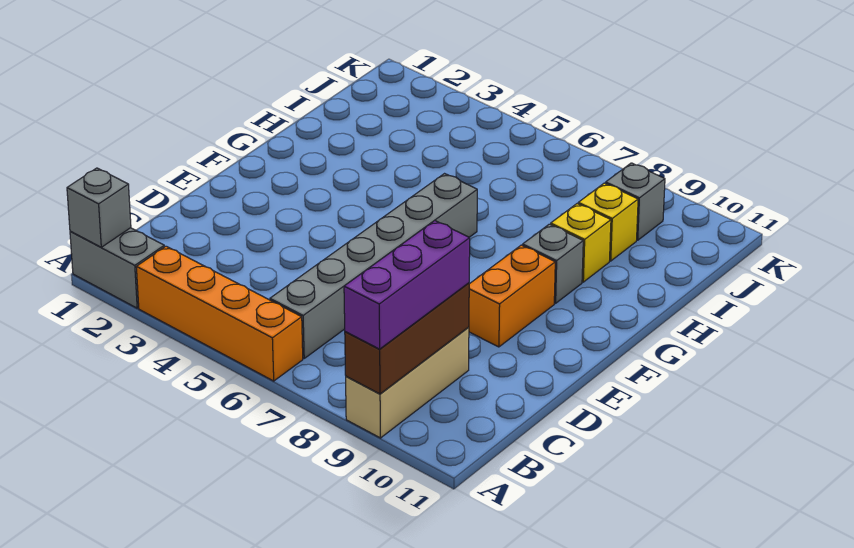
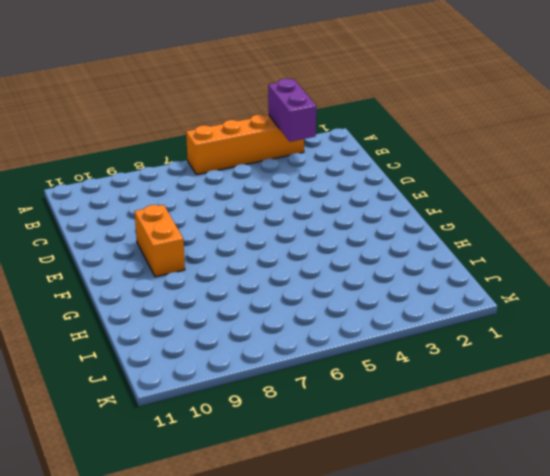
purple 1x2 brick [268,79,316,142] -> none
none -> grey 1x2 brick [70,228,164,308]
none -> tan 1x3 brick [346,327,469,438]
none -> grey 1x6 brick [270,174,477,358]

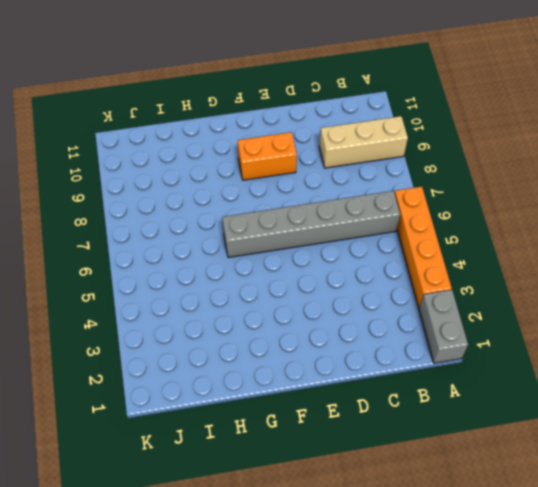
none -> grey 1x1 brick [523,224,583,303]
none -> yellow 1x1 brick [551,204,611,282]
none -> yellow 1x1 brick [578,183,638,261]

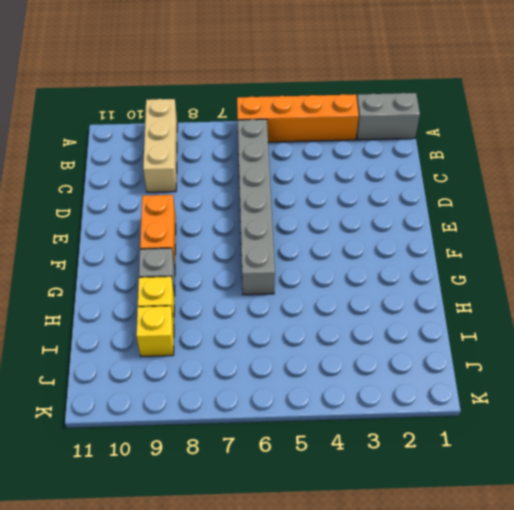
none -> grey 1x1 brick [606,163,665,240]
none -> grey 1x1 brick [67,168,131,247]
none -> brown 1x3 brick [345,283,469,394]

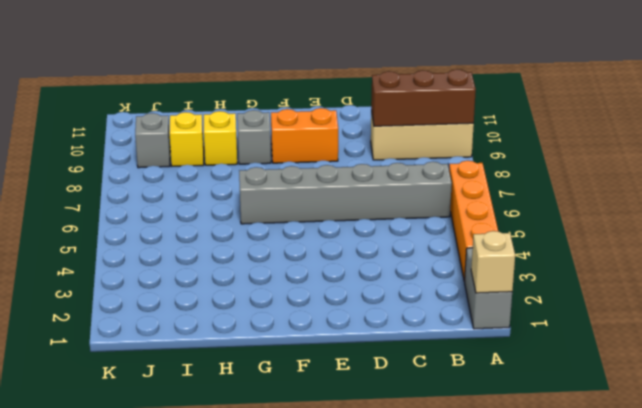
tan 1x1 brick [471,231,515,293] -> grey 1x1 brick [67,168,131,247]
none -> purple 1x3 brick [344,220,470,349]

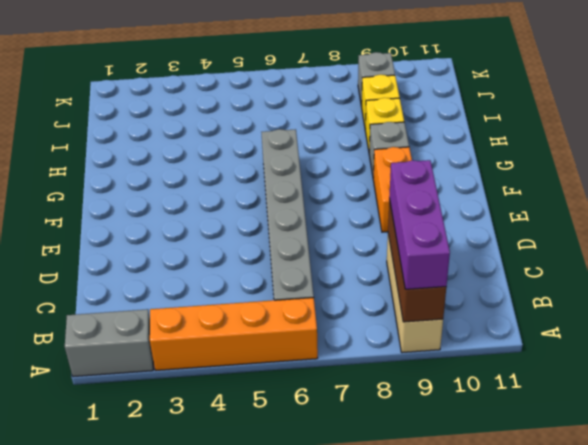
none -> grey 1x1 brick [67,168,131,247]

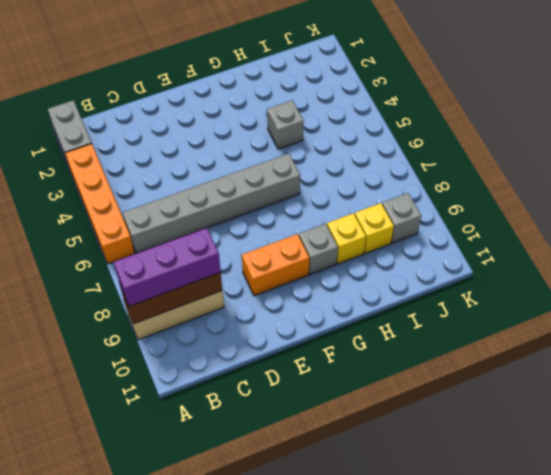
grey 1x1 brick [267,100,304,149] -> grey 1x1 brick moved to [67,168,131,247]

